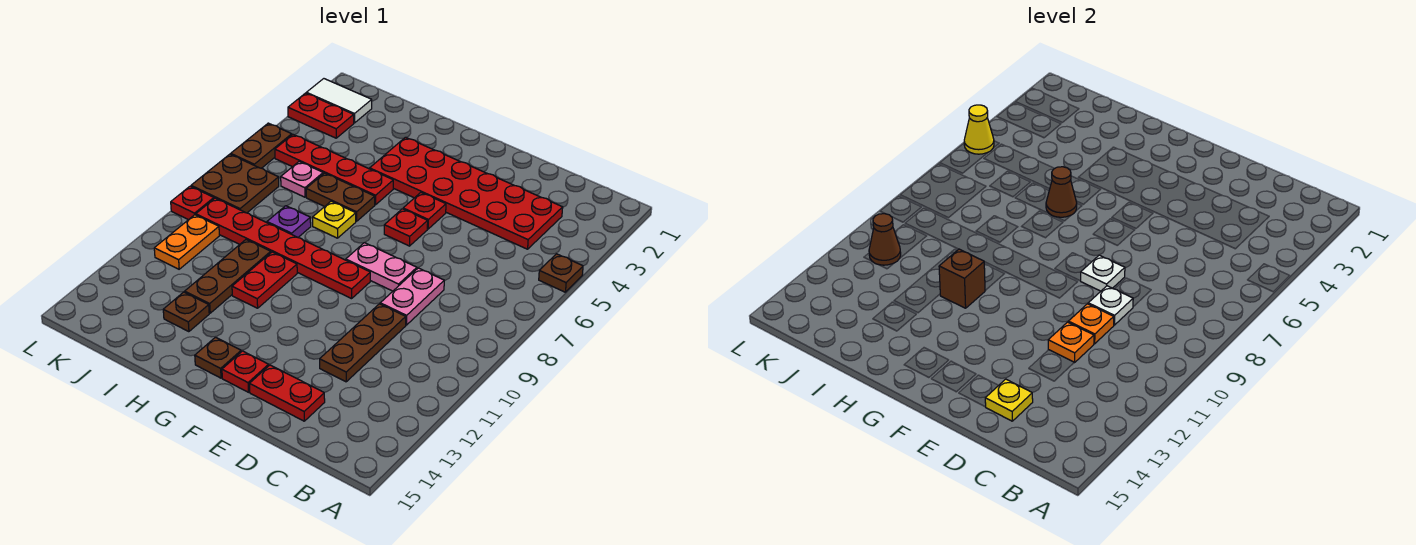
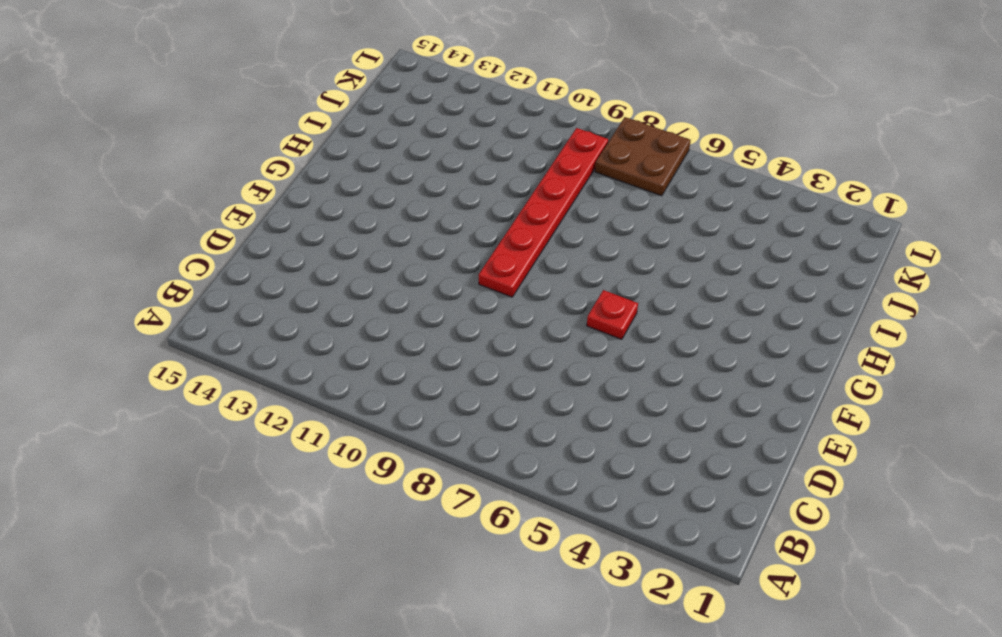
none -> brown 1x1 plate [539,254,583,292]
none -> red 2x6 plate [370,137,563,249]
none -> pink 1x2 plate [380,268,444,325]
none -> brown 1x3 plate [320,304,406,382]

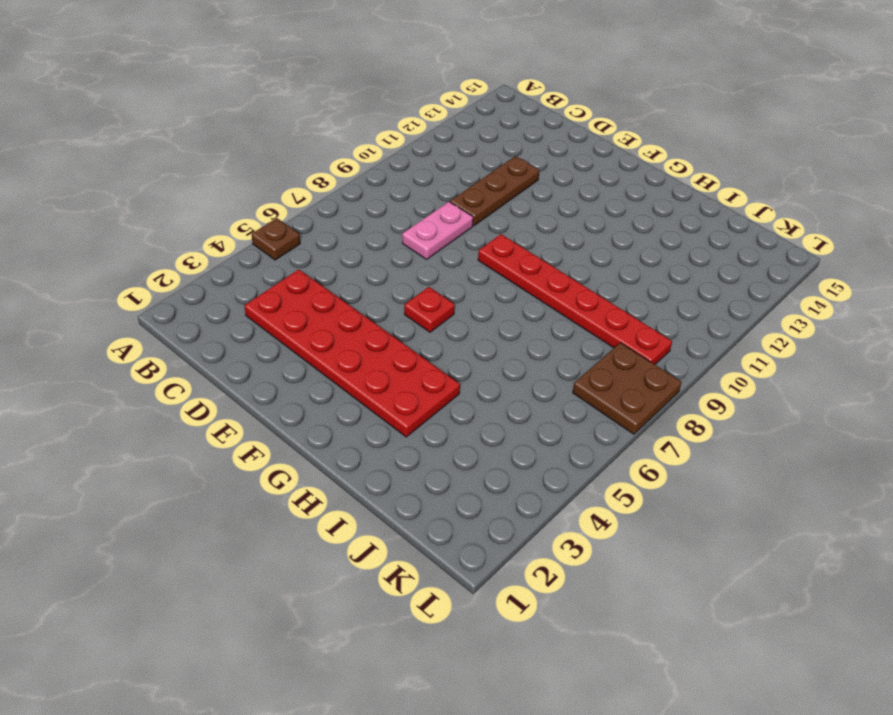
none -> red 1x2 plate [250,365,325,421]
none -> pink 1x2 plate [346,243,417,291]
none -> red 1x1 plate [403,193,446,229]
none -> red 1x1 plate [222,351,269,392]

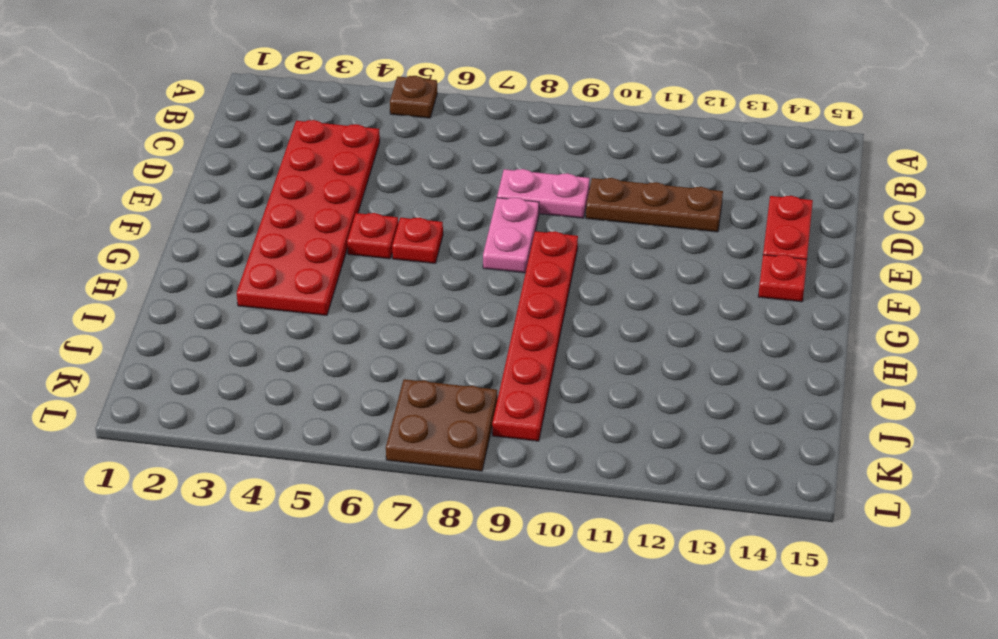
none -> brown 1x1 plate [195,337,241,378]
none -> red 1x4 plate [275,135,393,205]
none -> brown 1x2 plate [306,173,375,221]
none -> yellow 1x1 plate [313,201,356,238]

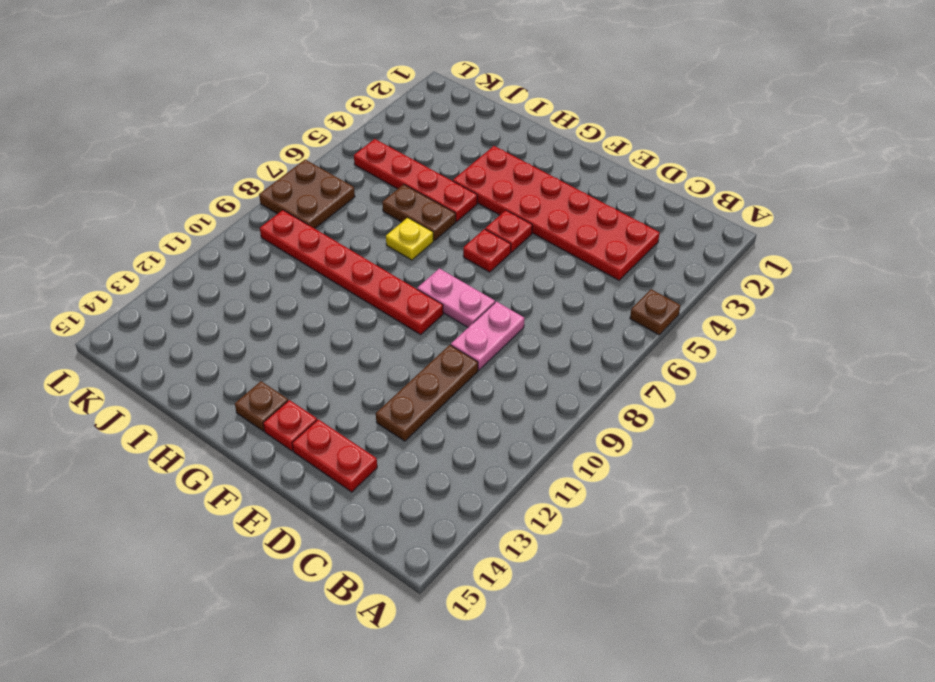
none -> red 1x2 plate [232,252,297,308]
none -> purple 1x1 plate [267,206,311,237]
none -> brown 1x3 plate [185,240,271,313]
none -> brown 1x1 plate [163,292,209,332]

